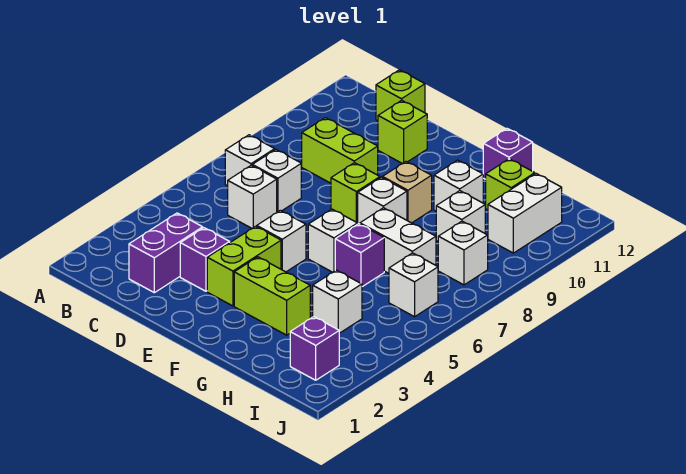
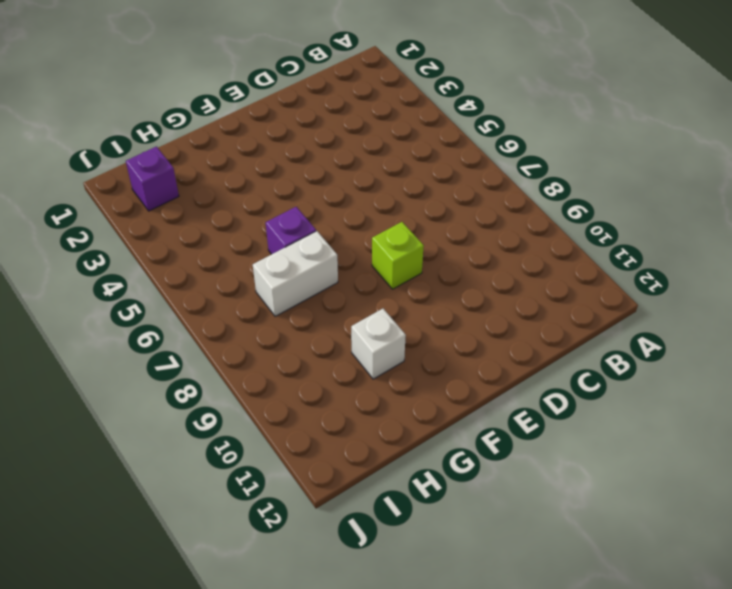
none -> white 1x1 brick [225,135,275,186]
none -> purple 1x2 brick [129,213,203,293]
none -> white 1x1 brick [228,165,277,228]

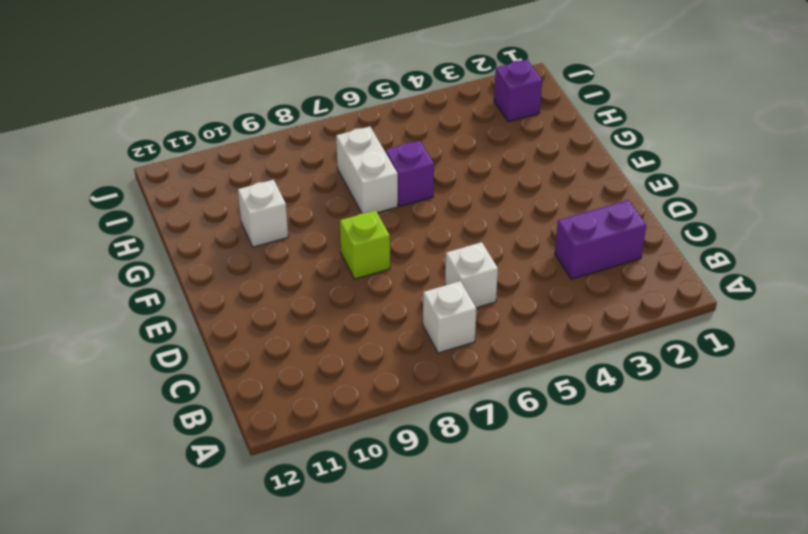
none -> white 1x1 brick [252,150,301,212]
none -> lime 1x2 brick [302,118,378,183]
none -> lime 1x1 brick [376,70,425,121]

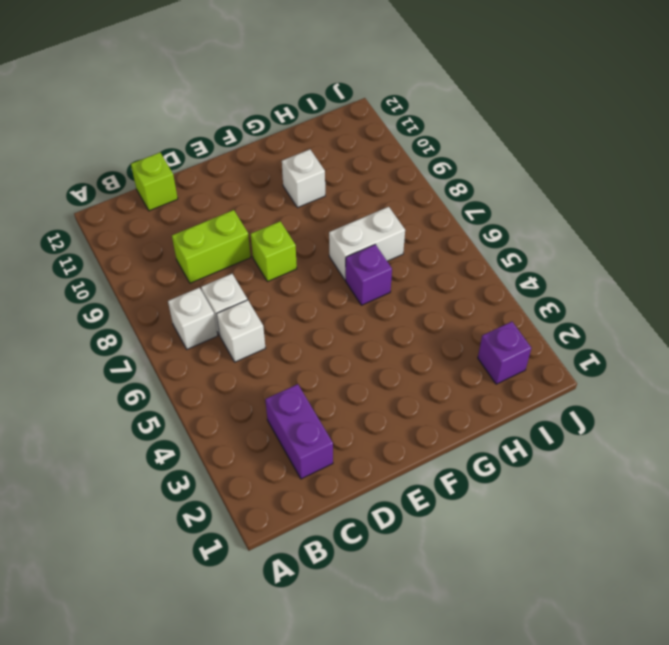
none -> purple 1x1 brick [180,228,230,291]
none -> lime 1x1 brick [378,100,427,164]
none -> lime 1x2 brick [207,226,281,306]

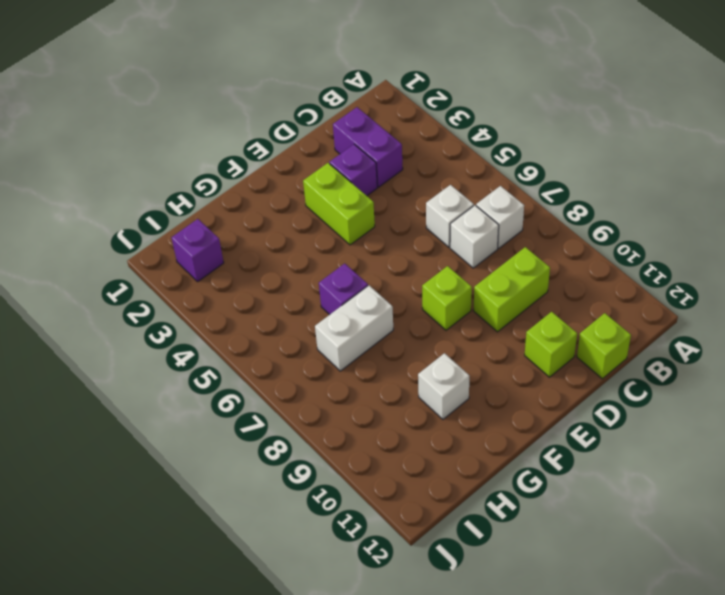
none -> white 1x1 brick [257,210,306,272]
none -> lime 1x2 brick [234,257,310,335]
none -> white 1x1 brick [308,209,357,272]

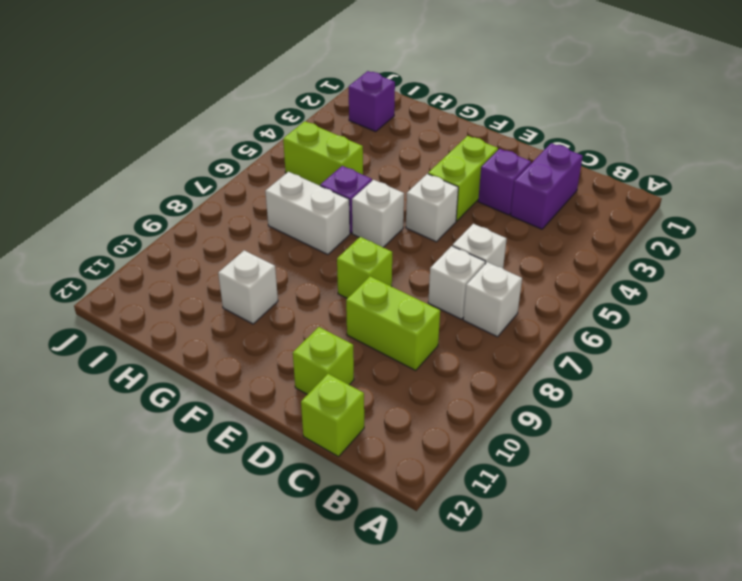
lime 1x2 brick [283,121,363,186] -> lime 1x2 brick moved to [234,257,310,335]
none -> white 1x1 brick [358,177,407,224]
none -> tan 1x1 brick [382,162,432,223]
none -> purple 1x1 brick [483,129,533,179]

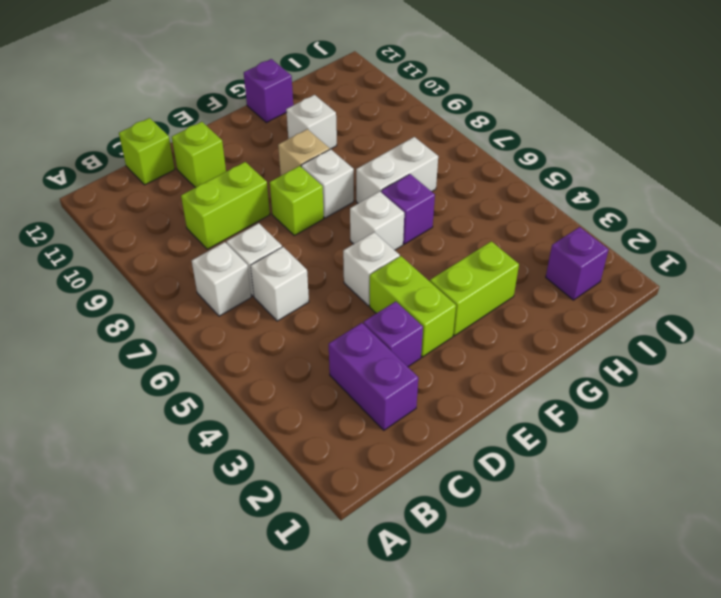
none -> white 1x1 brick [313,270,362,333]
none -> white 1x1 brick [436,191,485,241]
none -> lime 1x1 brick [486,159,535,210]

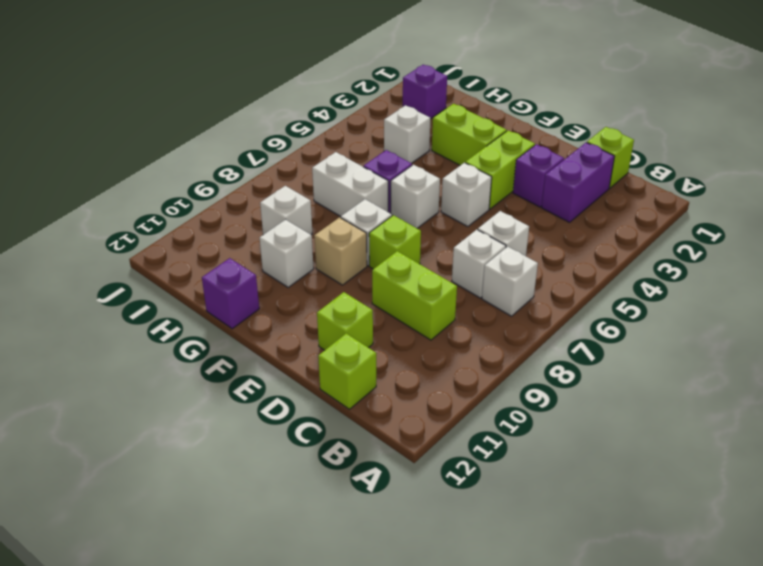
lime 1x1 brick [587,127,634,188] -> lime 1x1 brick moved to [486,159,535,210]
none -> white 1x1 brick [389,253,438,317]
none -> white 1x1 brick [438,221,488,285]
none -> white 1x2 brick [488,174,562,253]

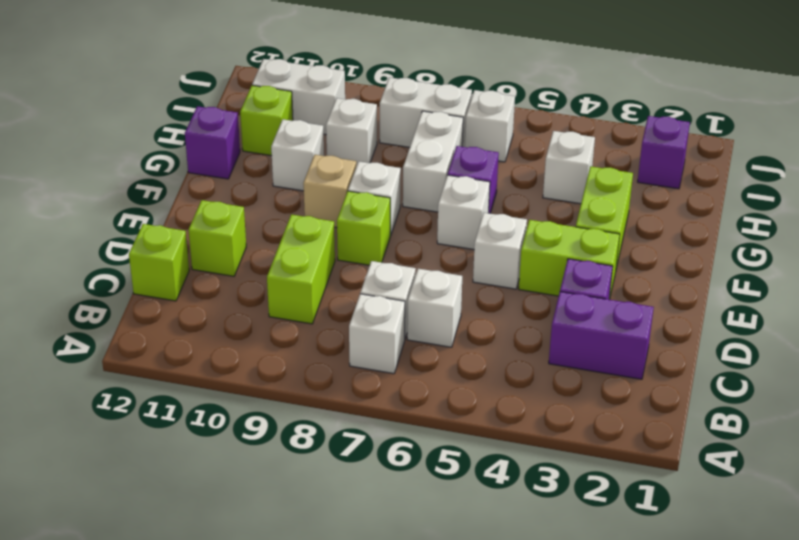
white 1x2 brick [380,77,472,147] -> white 1x1 brick [438,221,488,285]

